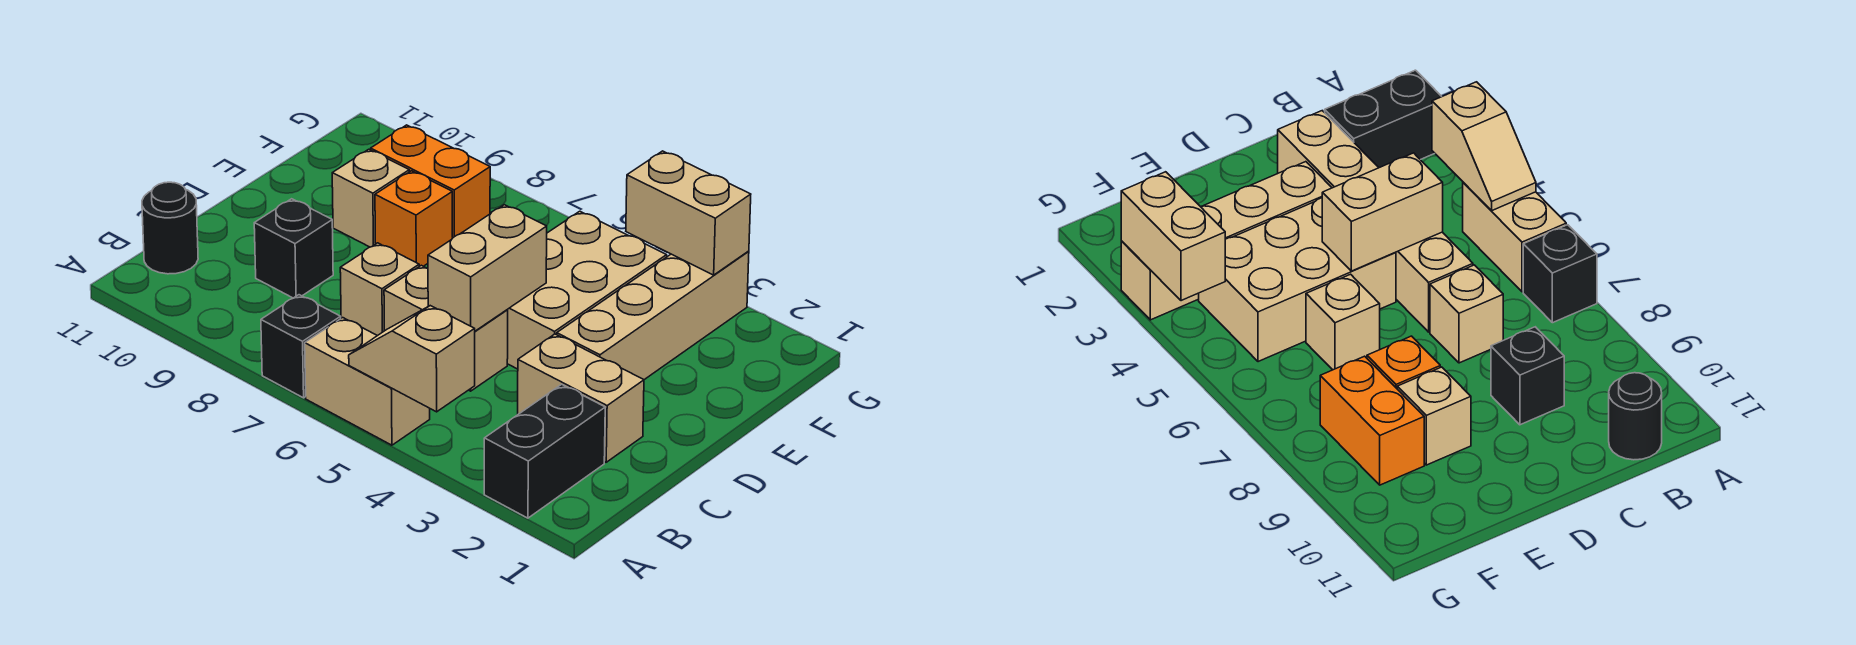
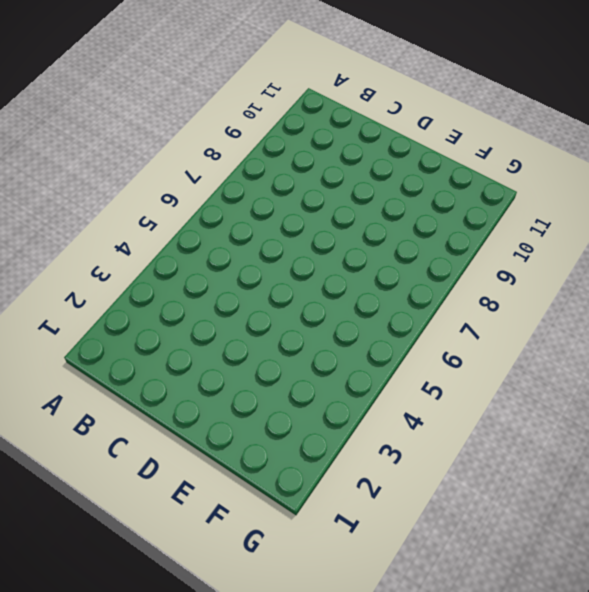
none -> black 1x2 brick [484,384,605,518]
none -> tan 1x2 brick [305,318,430,445]
none -> black 1x1 brick [261,295,341,398]

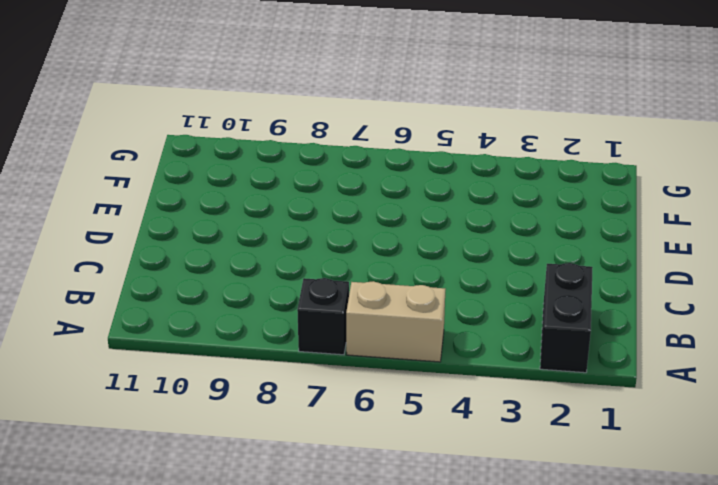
none -> black 1x1 round brick [142,182,198,274]
none -> tan 1x2 brick [518,334,644,462]
none -> tan 1x2 brick [384,265,508,391]

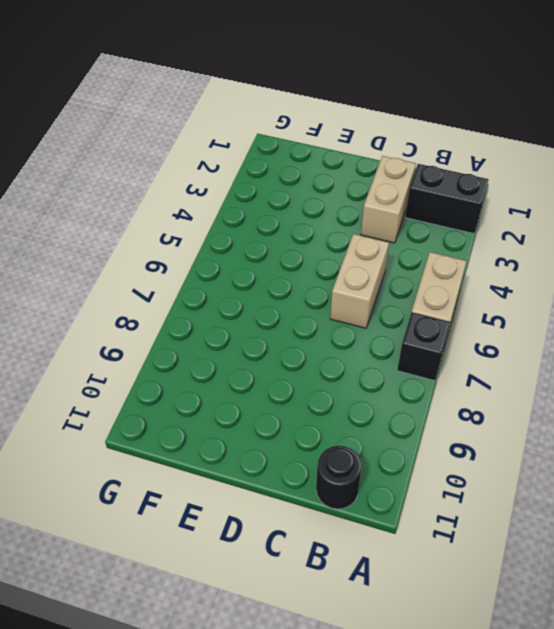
none -> tan 1x1 brick [340,243,419,336]
none -> black 1x1 brick [254,199,333,298]
none -> tan 1x4 brick [557,251,749,380]

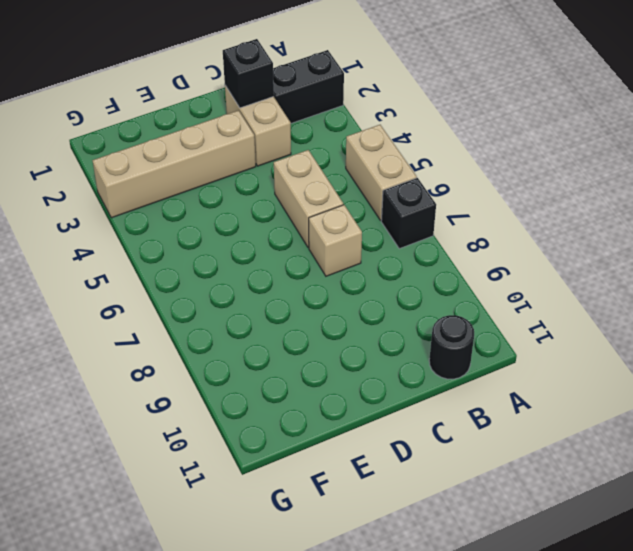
black 1x1 brick [223,39,274,108] -> black 1x1 brick moved to [254,199,333,298]
none -> tan 2x3 brick [507,211,667,369]
none -> tan 1x1 brick [1306,274,1380,370]
none -> orange 1x1 brick [375,171,453,266]

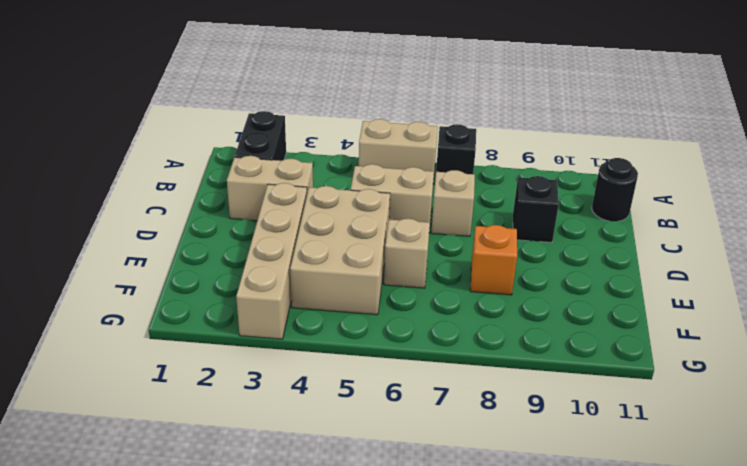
none -> tan 1x1 brick [332,149,409,247]
none -> orange 1x2 brick [371,125,490,237]
none -> tan 1x2 slope [349,306,475,412]

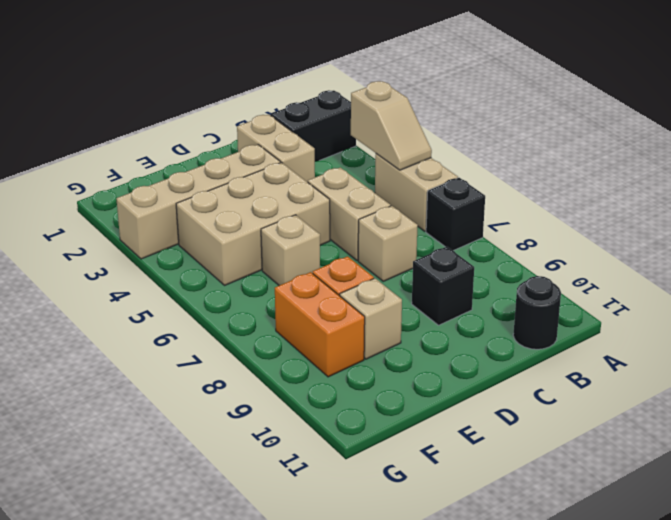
none -> tan 1x2 brick [428,205,547,331]
none -> tan 1x2 brick [626,151,751,275]

